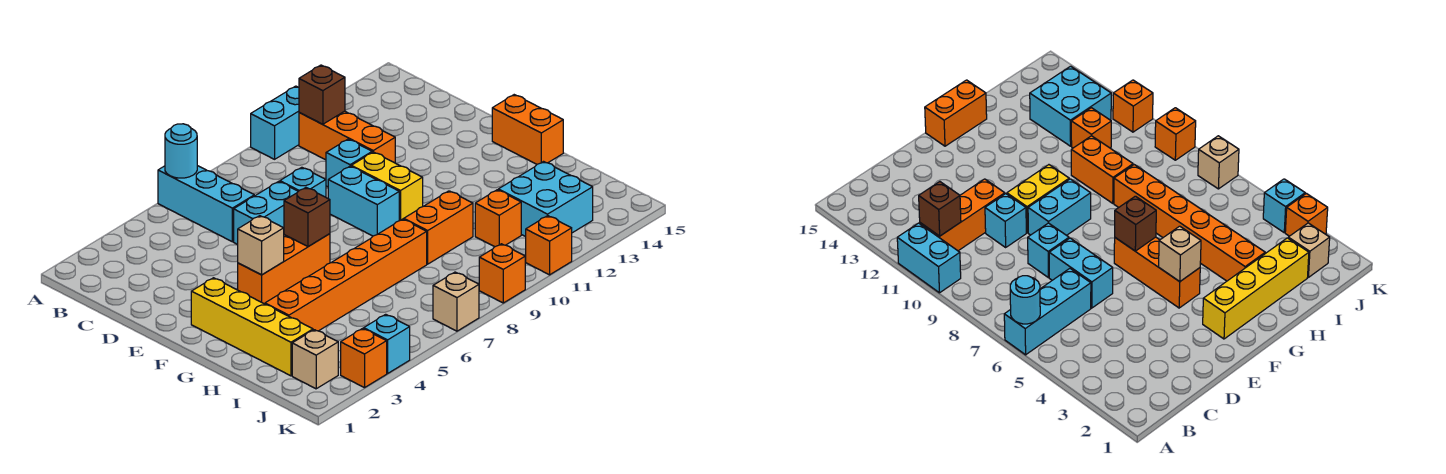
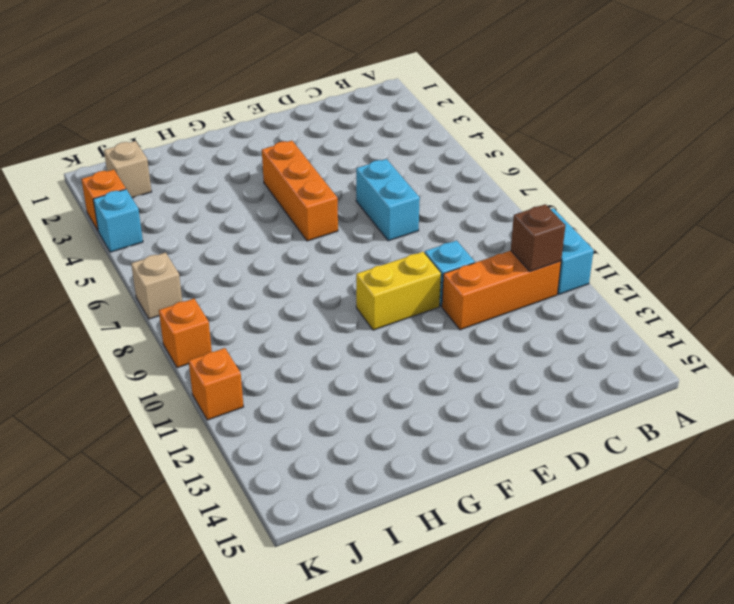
none -> cyan 1x3 brick [158,166,254,242]
none -> cyan 1x1 brick [280,167,326,197]
none -> cyan 1x2 brick [328,166,399,236]

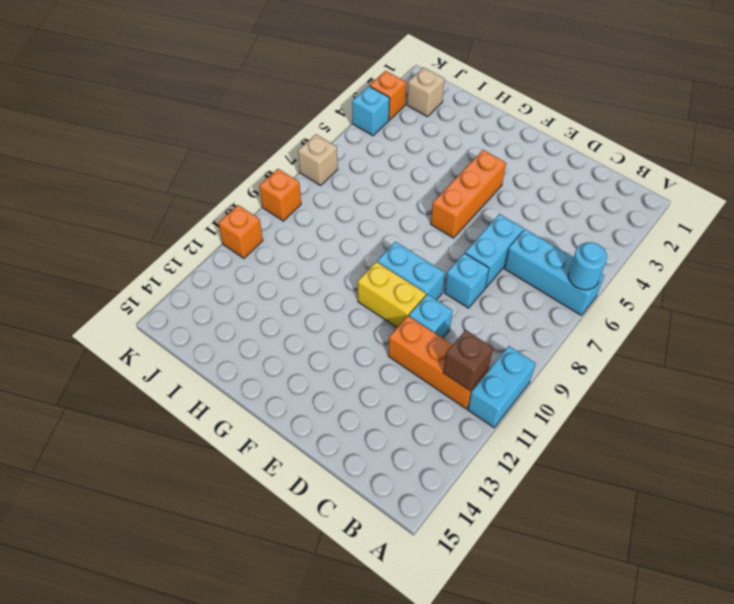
none -> yellow 1x4 brick [191,278,313,376]
none -> orange 1x2 brick [492,95,563,164]
none -> orange 1x6 brick [265,219,427,331]

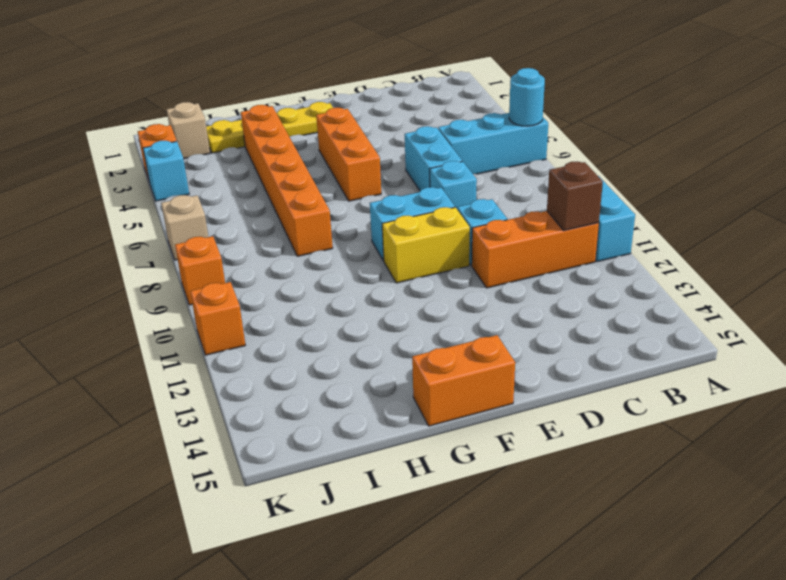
yellow 1x4 plate [206,102,333,153] -> yellow 1x4 brick [191,278,313,376]
none -> orange 1x2 brick [404,191,473,264]
none -> orange 1x1 brick [475,190,521,247]
none -> cyan 2x2 brick [498,162,593,237]

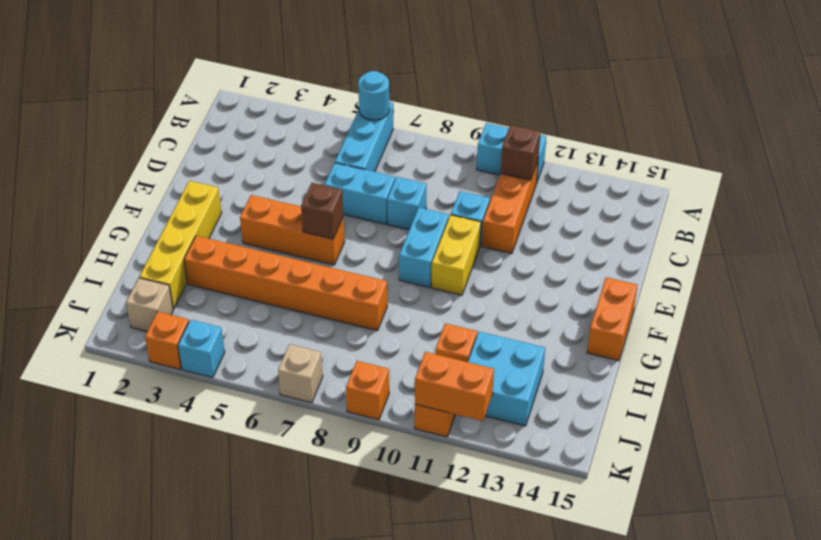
orange 1x2 brick [415,352,494,421] -> orange 1x2 brick moved to [404,191,473,264]
none -> tan 1x1 brick [238,216,284,275]

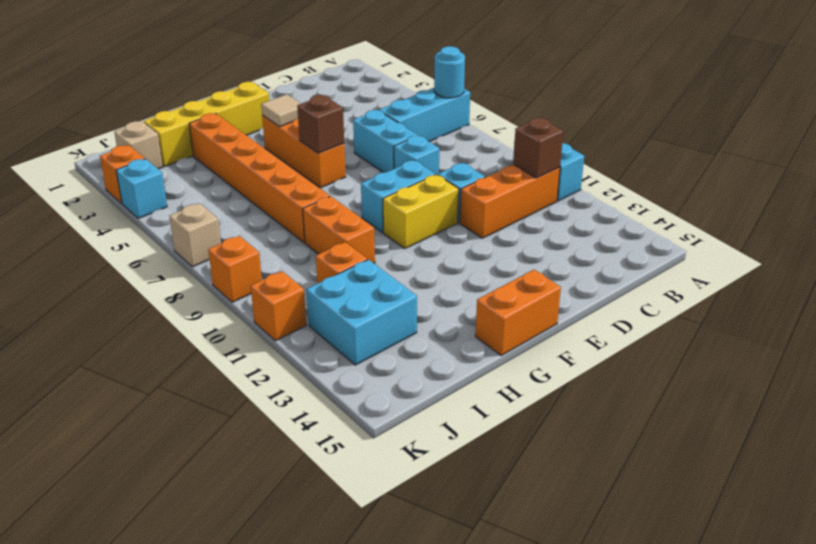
tan 1x1 tile [261,94,301,127] -> tan 1x1 brick [238,216,284,275]

